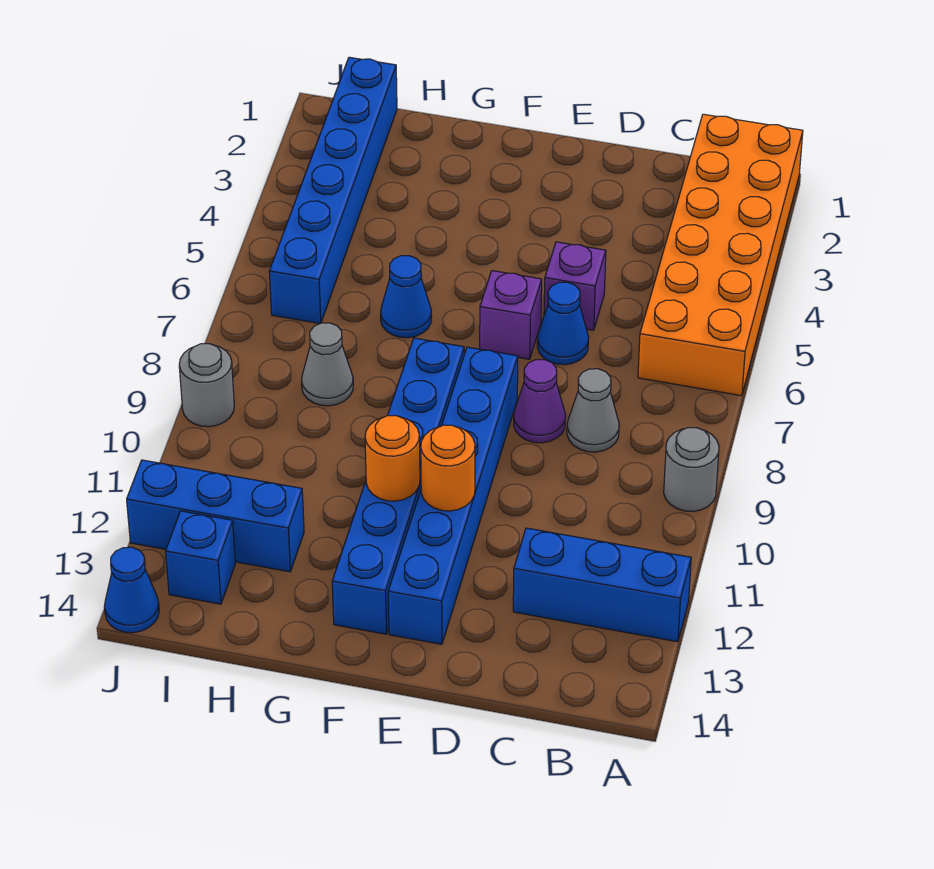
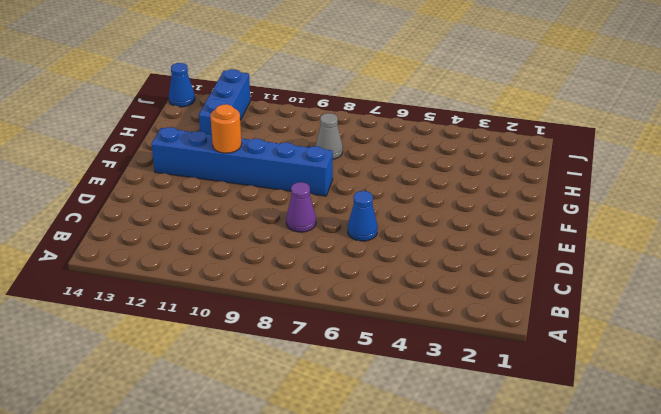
none -> orange 2x6 brick [638,114,803,396]
none -> grey 1x1 round brick [664,428,719,511]
none -> blue 1x3 brick [513,528,691,642]

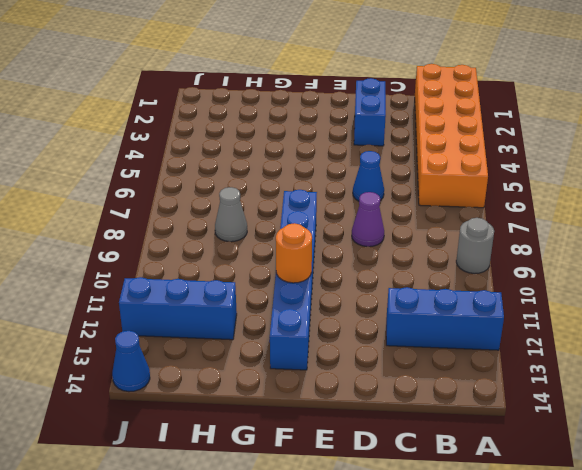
blue 1x2 brick [354,78,386,146] -> none
none -> grey 1x1 cone [567,369,619,452]
none -> purple 1x1 brick [544,242,606,330]
none -> purple 1x1 brick [480,271,542,359]

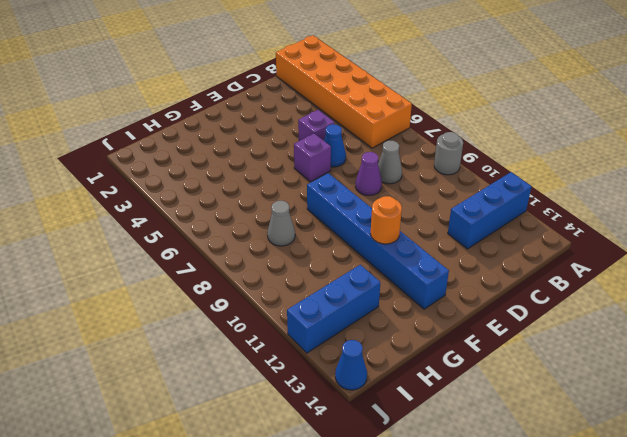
none -> blue 1x6 brick [388,347,518,644]
none -> blue 1x1 cone [381,256,432,338]
none -> blue 1x6 brick [269,57,397,324]

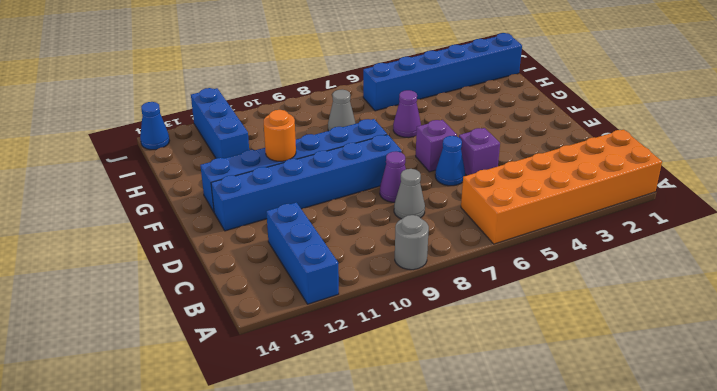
purple 1x1 cone [393,90,421,138] -> blue 1x1 cone [381,256,432,338]
none -> blue 1x1 brick [166,511,235,604]
none -> grey 1x1 round brick [179,344,234,427]
none -> orange 1x1 round brick [421,425,475,511]

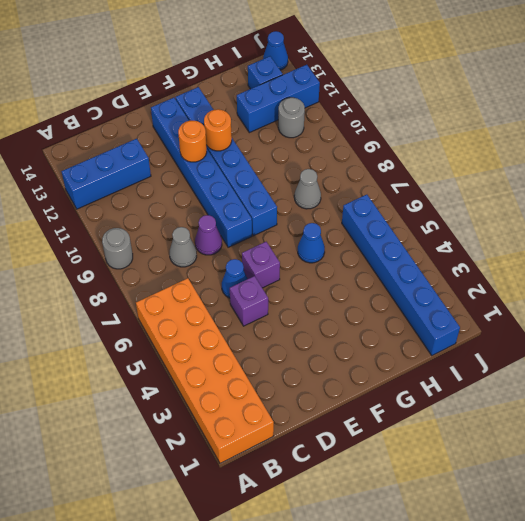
grey 1x1 round brick [278,98,305,138] -> grey 1x1 round brick moved to [179,344,234,427]

